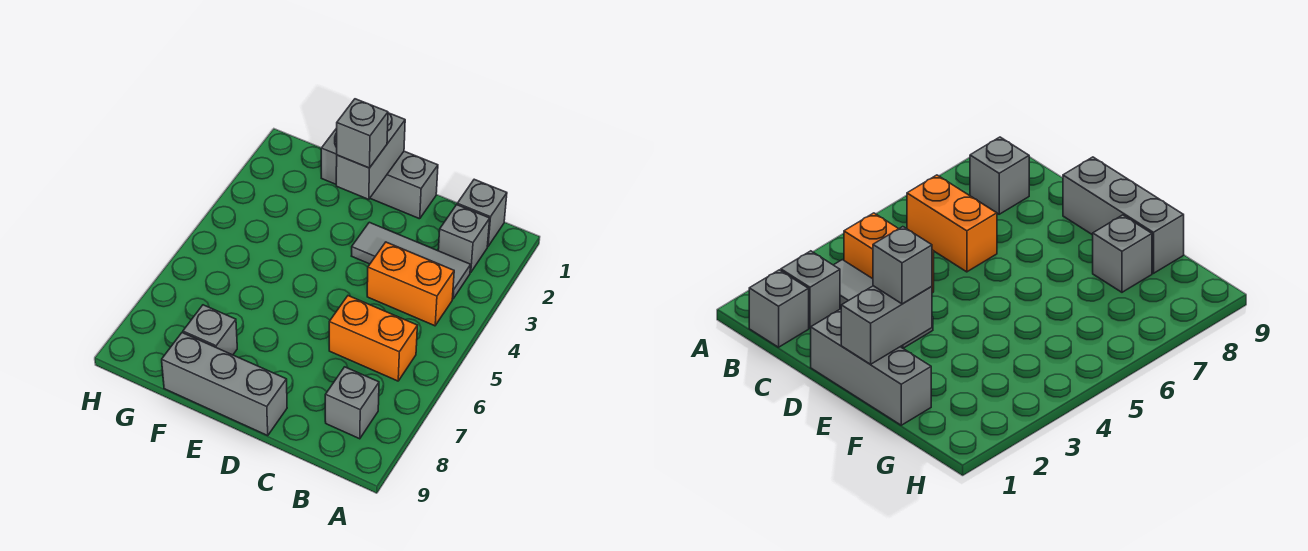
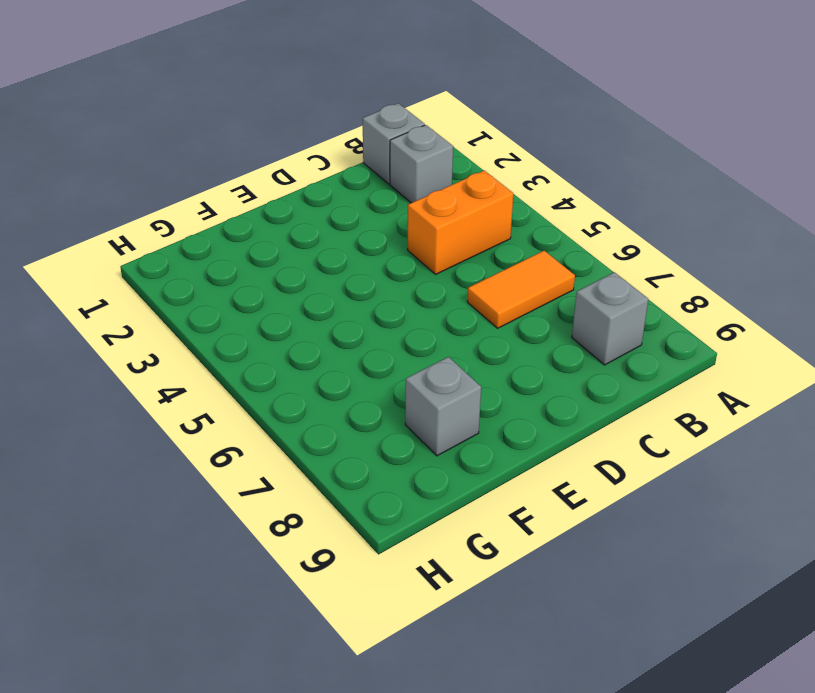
orange 1x2 tile [467,251,575,328] -> orange 1x2 brick [329,296,417,381]
none -> grey 1x3 tile [352,222,471,299]
none -> grey 1x3 brick [321,128,438,219]

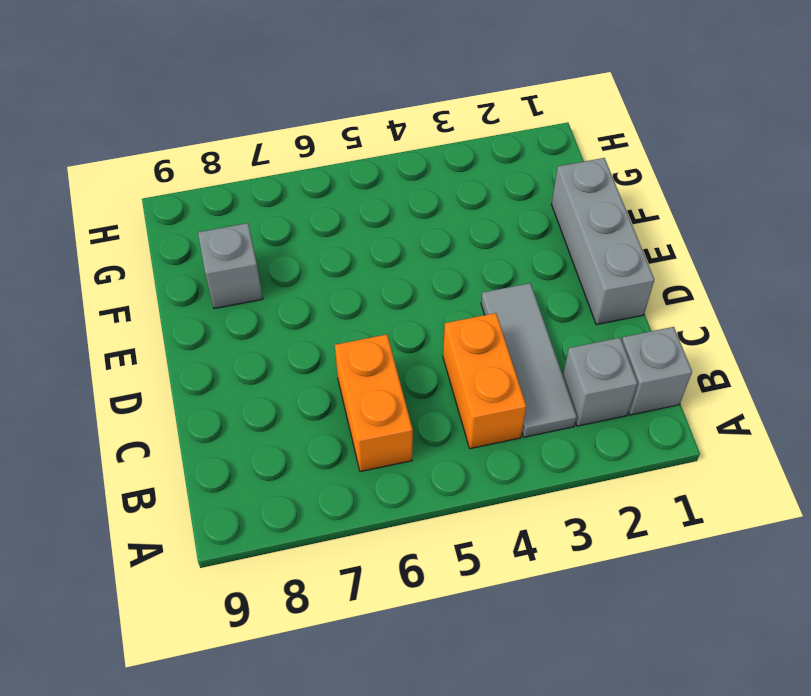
none -> grey 1x1 brick [325,367,379,439]
none -> grey 1x3 brick [162,333,287,435]

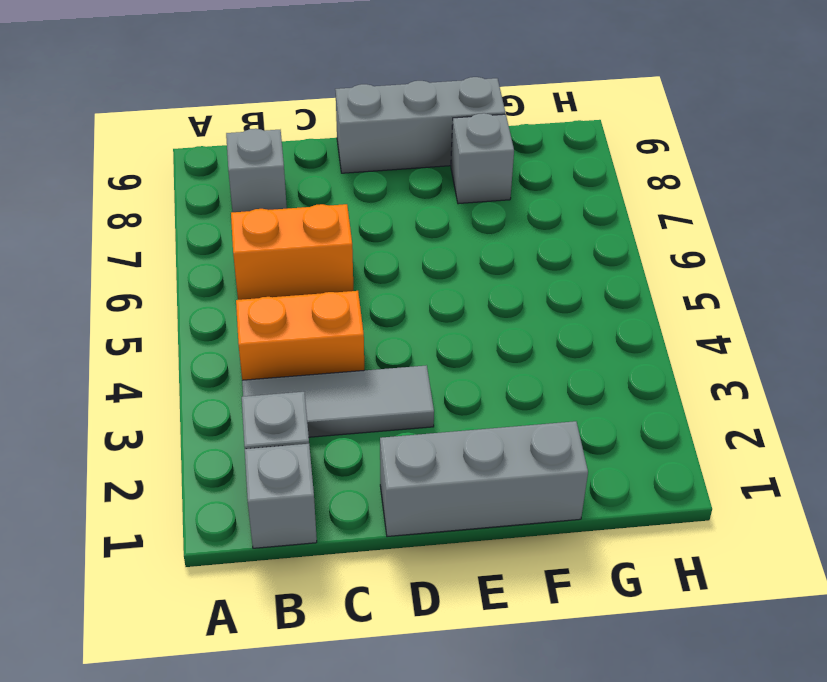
none -> grey 1x2 brick [336,113,405,199]
none -> grey 1x1 brick [337,99,388,168]

